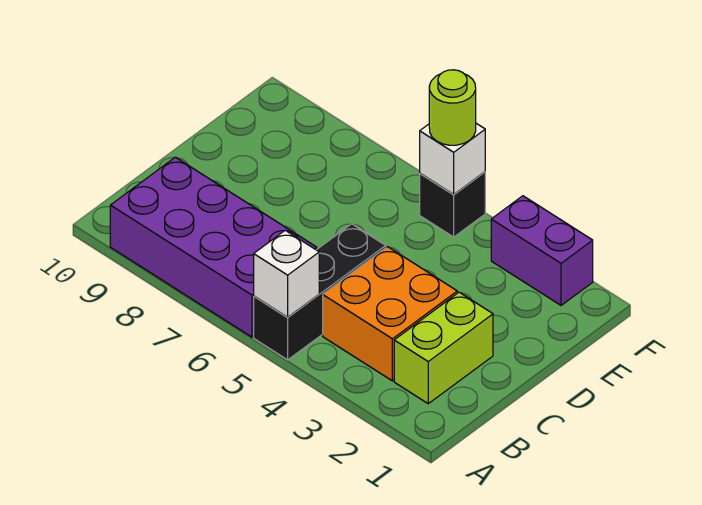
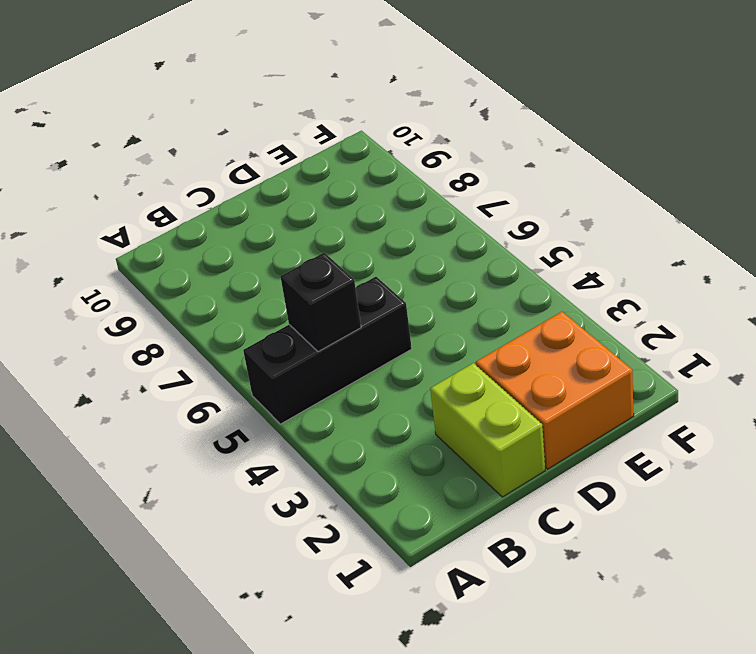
black 1x1 brick [280,253,361,352] -> black 1x1 brick moved to [420,172,485,237]
lime 1x2 brick [430,363,545,497] -> lime 1x2 brick turned to [394,292,493,404]
orange 2x2 brick [476,312,634,469] -> orange 2x2 brick moved to [323,247,457,381]
none -> purple 2x4 brick [110,157,317,337]
none -> purple 1x2 brick [491,196,593,305]

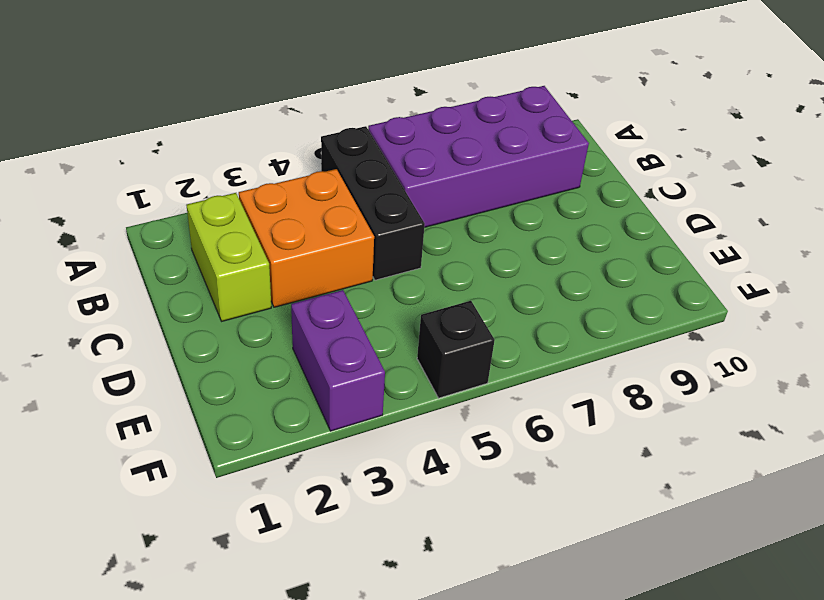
purple 1x2 brick [291,290,385,431] -> purple 1x2 brick turned to [491,196,593,305]
none -> white 1x1 brick [254,230,319,317]
none -> white 1x1 brick [420,123,485,195]

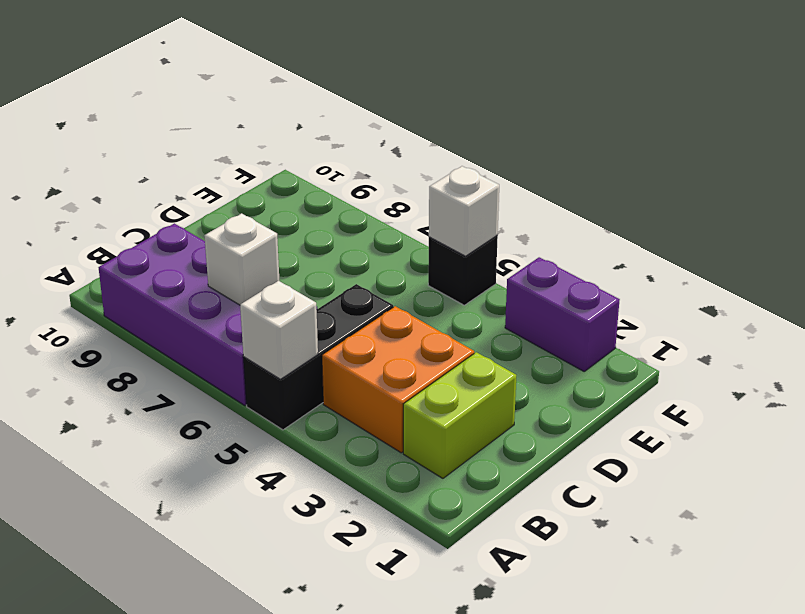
white 1x1 brick [204,213,279,305] -> none
none -> lime 1x1 round brick [429,70,476,145]

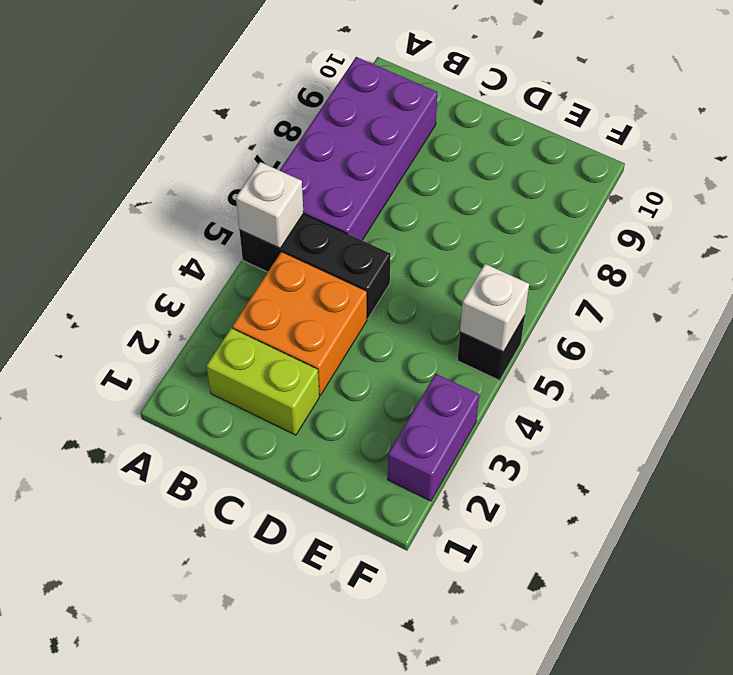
none -> lime 1x1 round brick [429,70,476,145]

